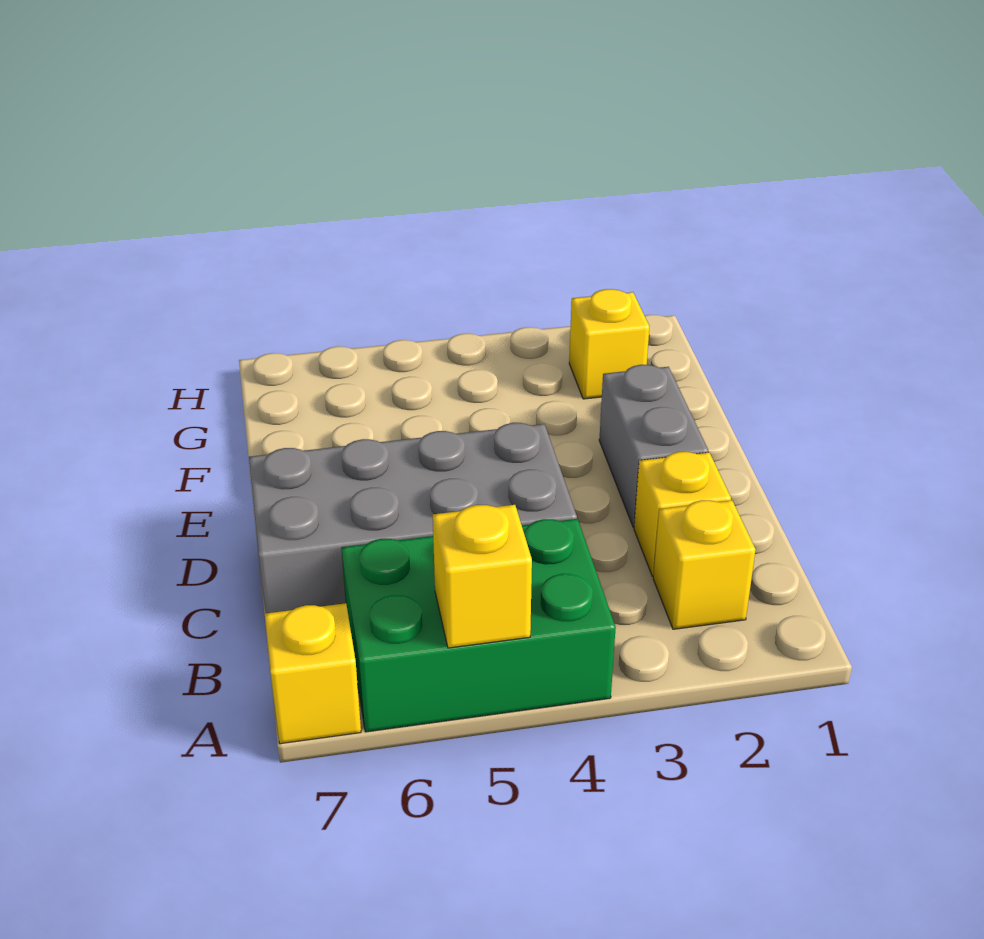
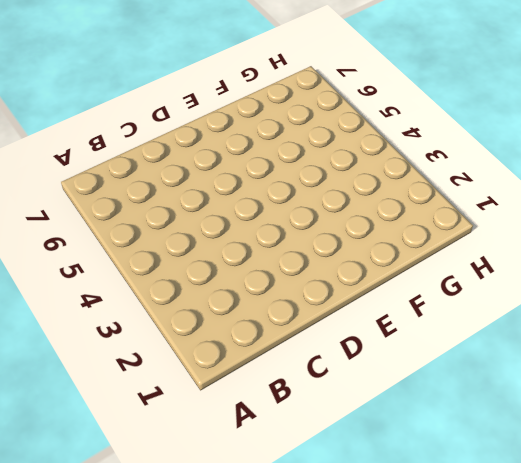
none -> green 2x3 brick [341,519,616,732]
none -> yellow 1x1 brick [265,603,361,744]

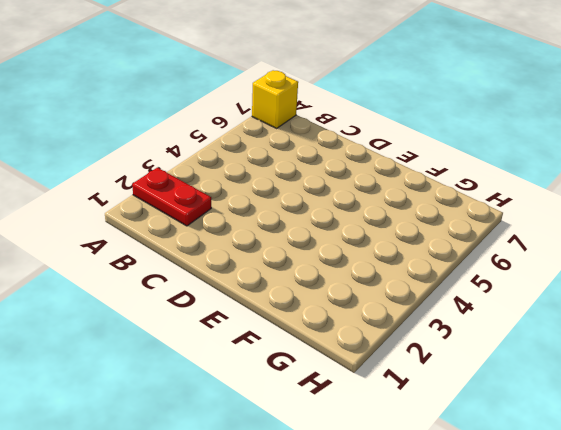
red 1x2 plate [132,168,211,226] -> yellow 1x1 brick [653,500,756,629]
none -> green 2x3 brick [341,519,616,732]
none -> yellow 1x1 brick [634,452,731,576]

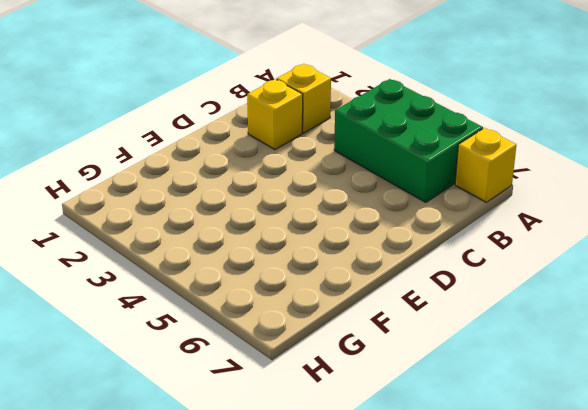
none -> grey 2x4 brick [249,423,577,613]
none -> grey 1x2 brick [599,365,708,527]

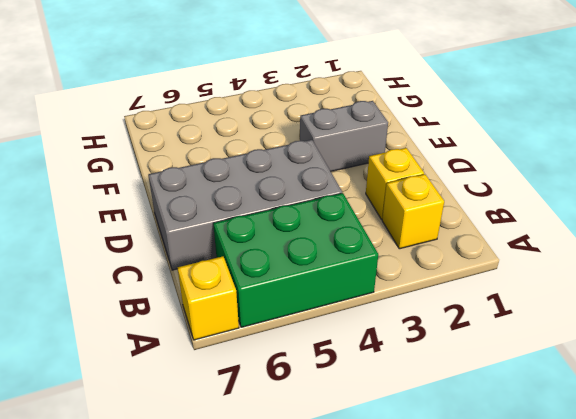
grey 1x2 brick [300,101,388,171] -> grey 1x2 brick turned to [599,365,708,527]
none -> yellow 1x1 brick [569,289,649,399]
none -> yellow 1x1 brick [433,505,532,648]

